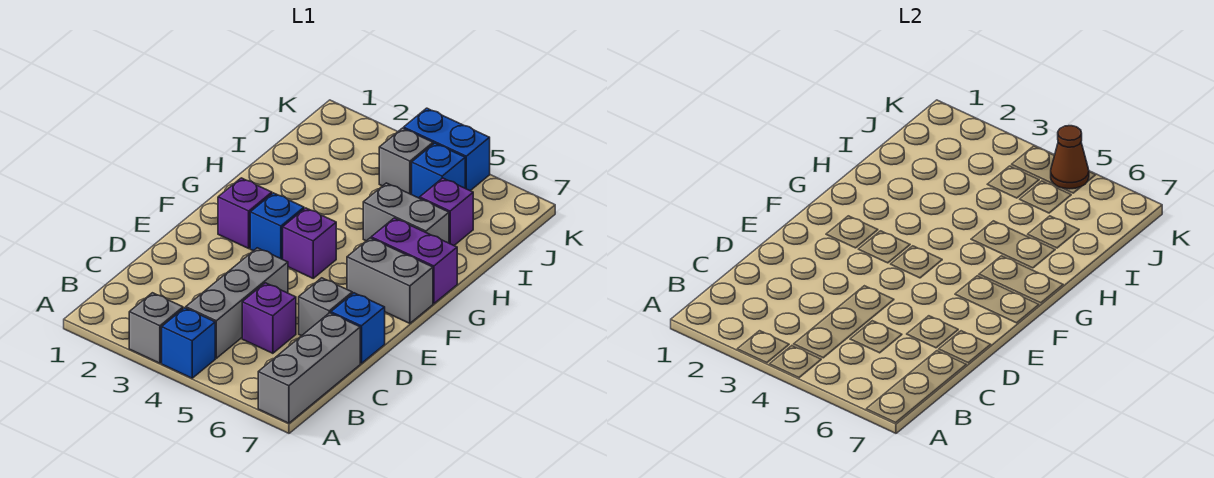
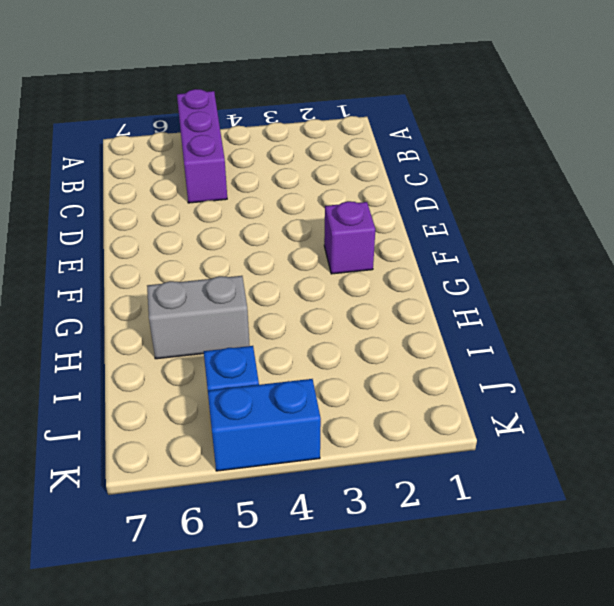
purple 1x3 brick [177,89,227,203] -> purple 1x1 brick [242,283,296,353]
none -> grey 1x1 brick [129,293,183,363]
none -> blue 1x1 brick [162,308,215,378]
none -> grey 1x3 brick [258,313,360,423]

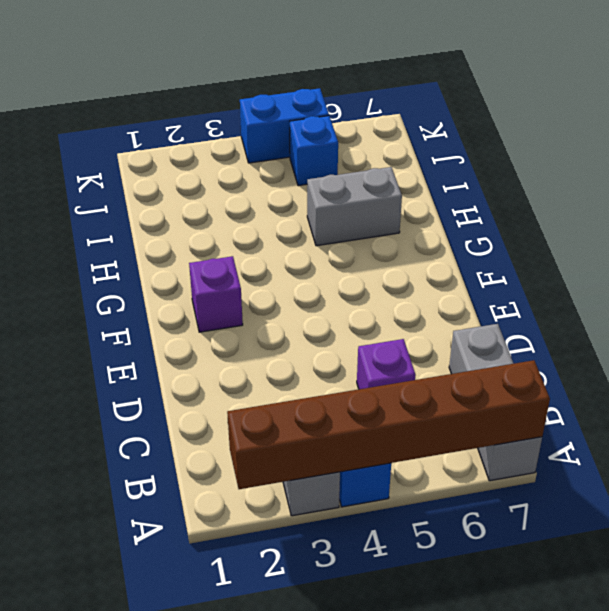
brown 1x6 brick [227,360,550,489] -> none
none -> grey 1x3 brick [186,248,288,358]
none -> grey 1x1 brick [299,278,352,336]
none -> blue 1x1 brick [331,293,385,363]

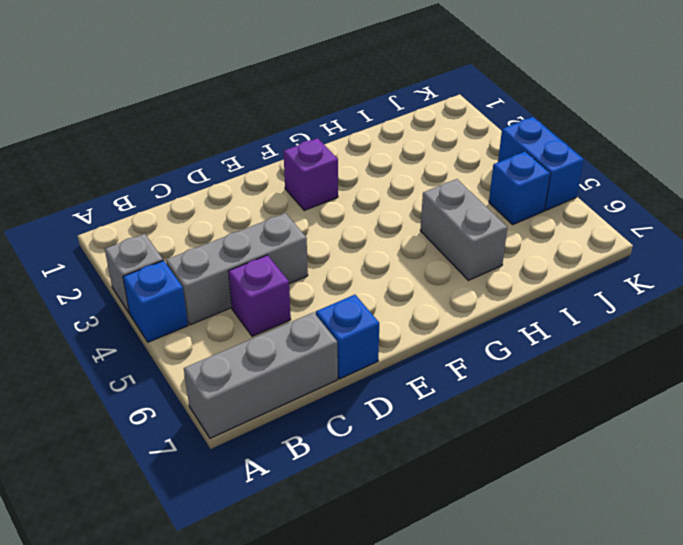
none -> grey 1x1 brick [299,278,352,336]
none -> blue 1x1 brick [250,193,304,259]
none -> purple 1x1 brick [283,208,336,278]

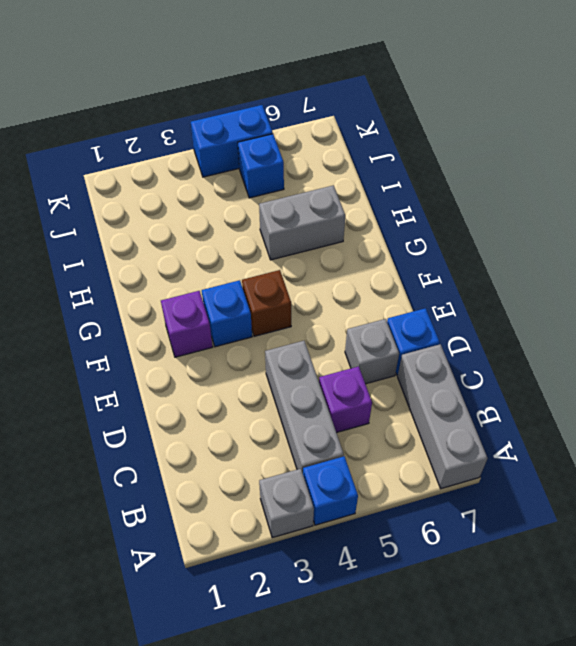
brown 1x1 brick [242,270,291,336] -> purple 1x1 brick [283,208,336,278]
none -> grey 1x2 brick [347,238,433,323]
none -> purple 1x2 brick [371,218,457,303]
none -> purple 1x1 brick [420,178,473,245]

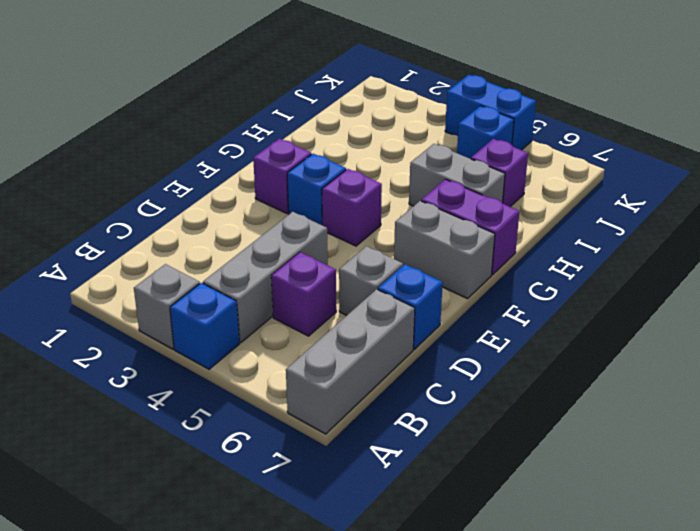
none -> grey 1x1 brick [379,128,433,195]
none -> brown 1x1 cone [1051,126,1089,189]

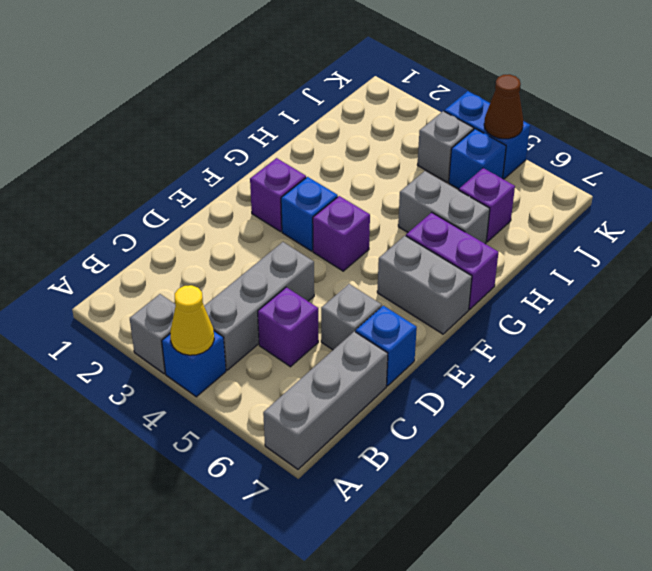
yellow 1x1 cone [170,285,214,355] -> none

